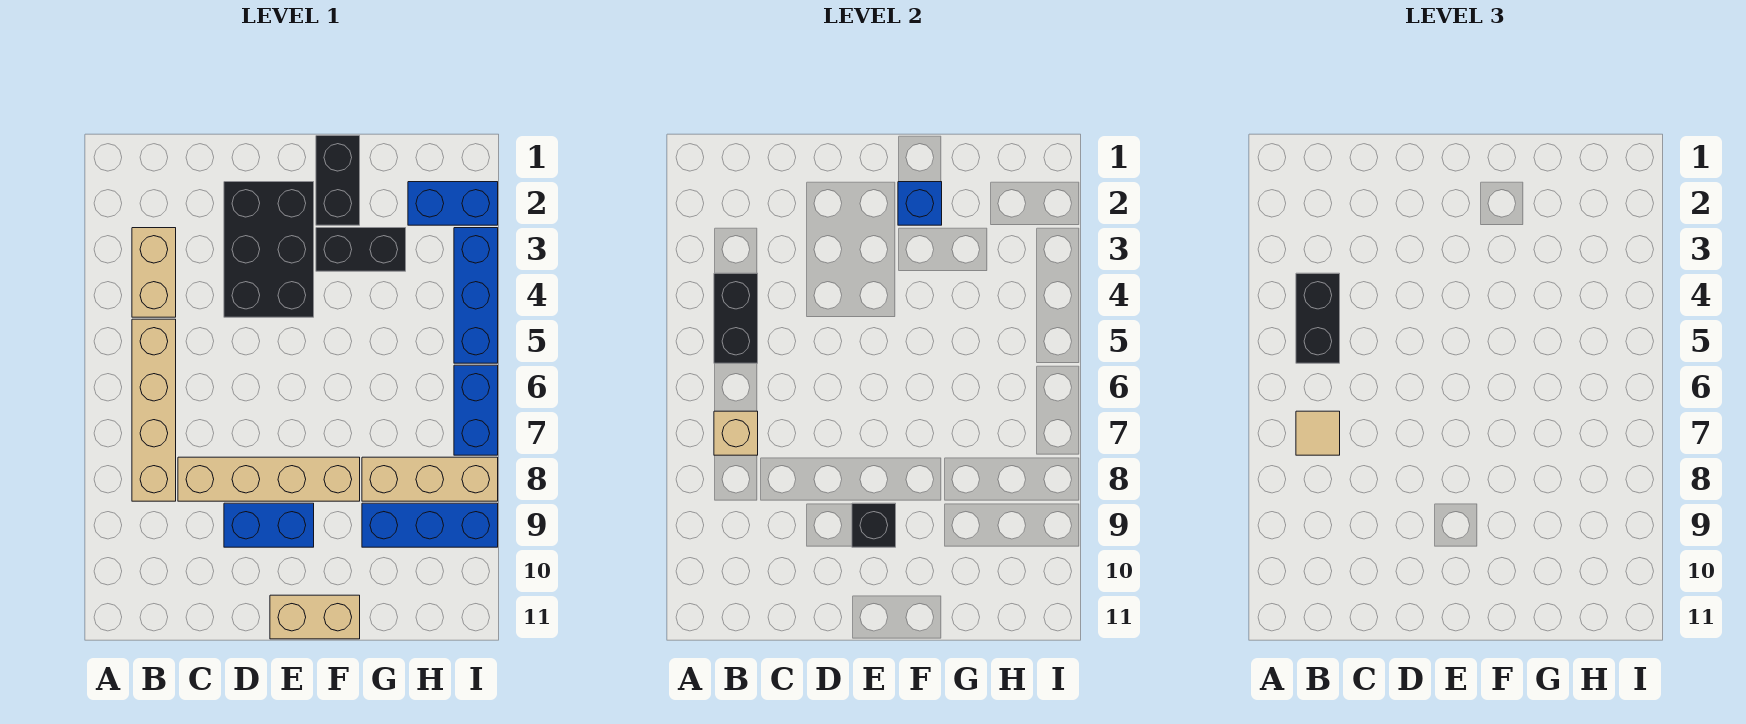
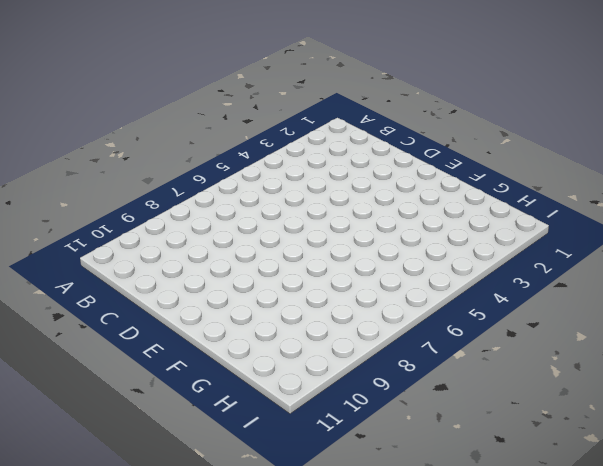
none -> tan 1x2 brick [132,228,176,317]
none -> tan 1x4 brick [132,319,176,501]
none -> tan 1x4 brick [178,457,360,501]

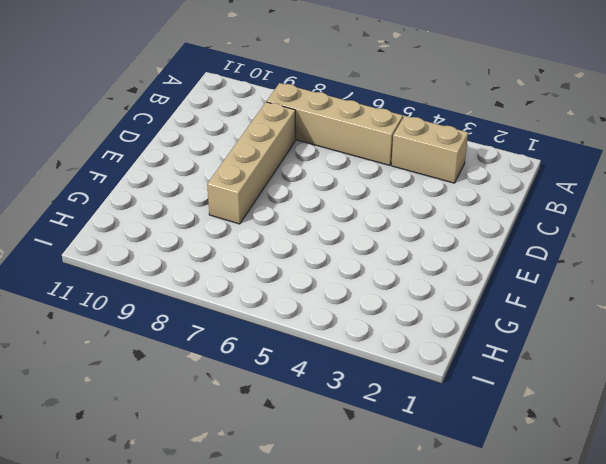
none -> black 2x3 brick [224,182,314,317]
none -> blue 1x2 brick [224,503,314,547]
none -> tan 1x2 brick [270,595,360,639]

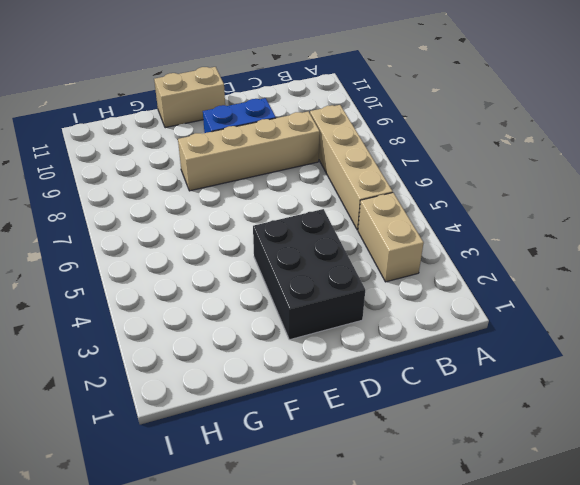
none -> black 1x2 brick [316,136,360,225]
none -> black 1x2 brick [316,228,406,271]
none -> tan 1x3 brick [362,457,498,501]

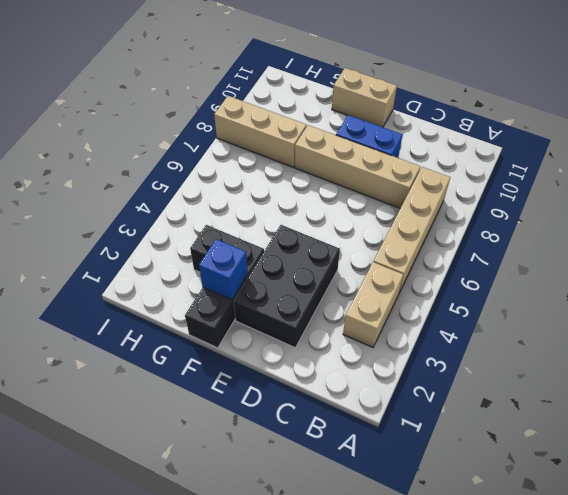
none -> blue 1x3 brick [362,503,498,547]
none -> blue 1x2 brick [408,182,498,225]
none -> blue 1x3 brick [454,228,498,363]

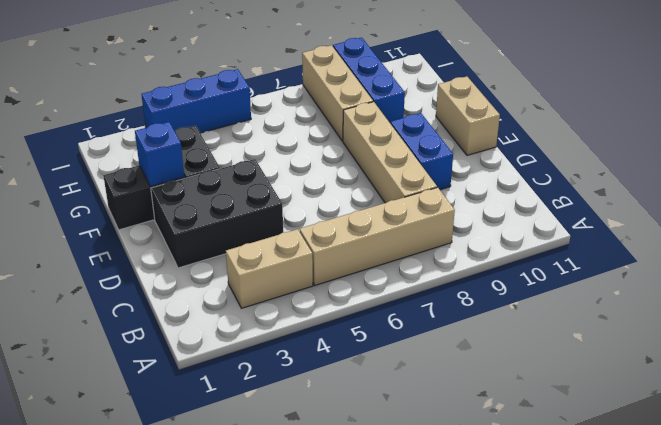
none -> blue 1x2 brick [408,182,498,225]
none -> blue 1x2 brick [454,365,498,455]
none -> black 1x2 brick [714,273,758,363]

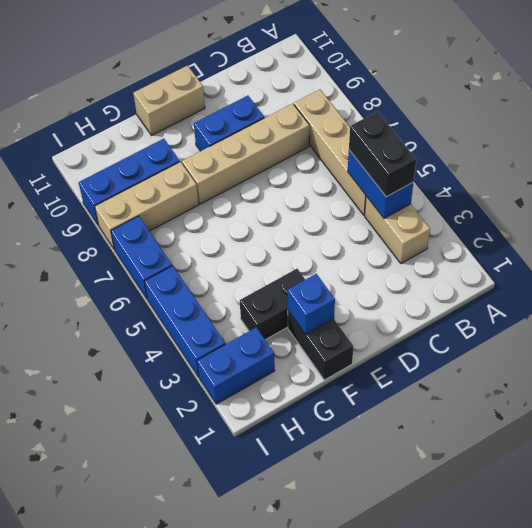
blue 1x2 brick [348,150,413,218] -> black 1x2 brick [714,273,758,363]
none -> black 2x3 brick [224,182,314,317]
none -> tan 1x1 brick [714,411,758,455]
none -> black 1x1 brick [852,503,896,547]

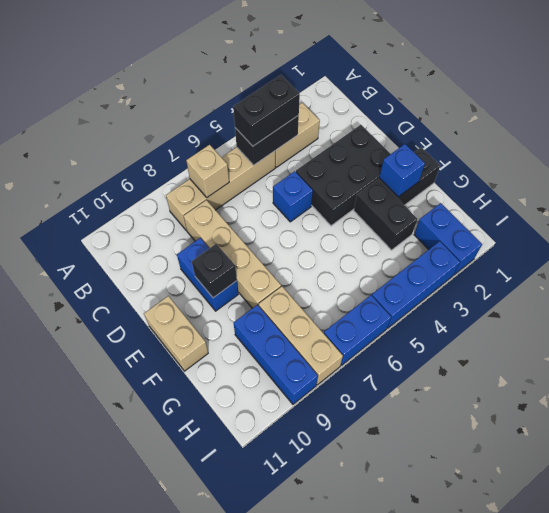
blue 1x1 brick [273,171,313,222] -> none
none -> tan 1x1 tile [1296,411,1340,455]

